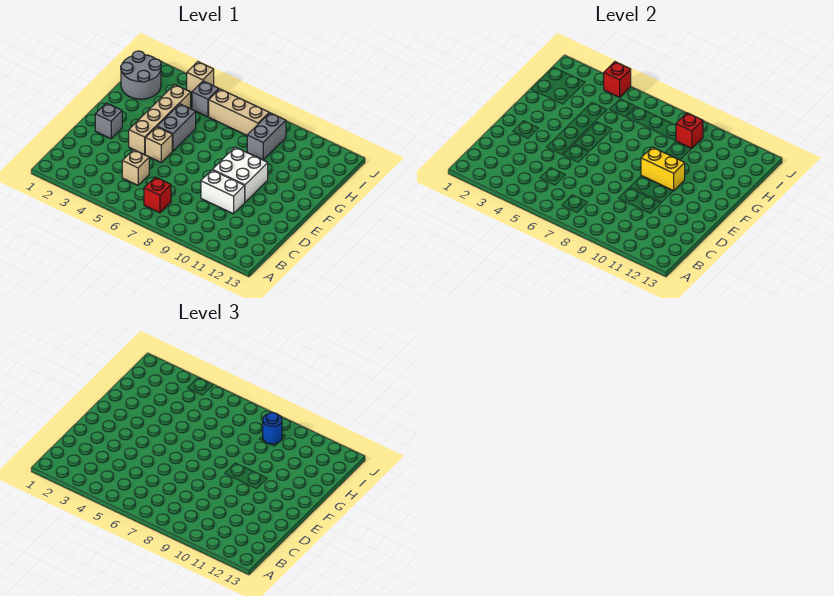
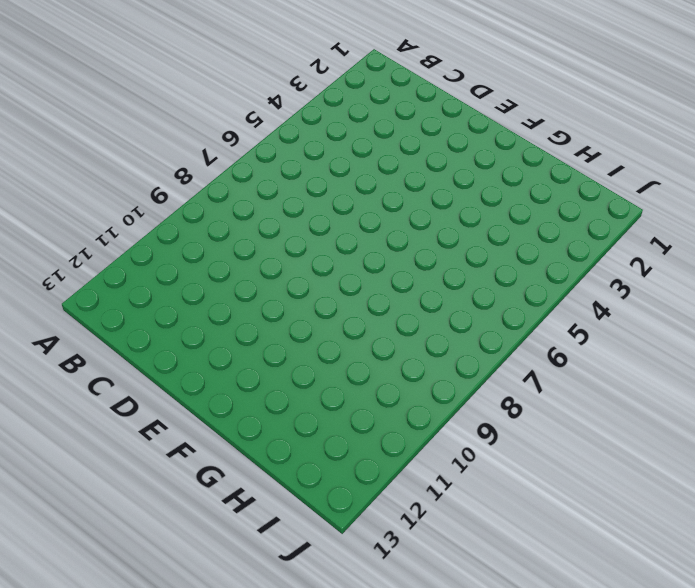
none -> red 1x1 brick [144,177,171,213]
none -> tan 1x1 brick [122,150,149,185]
none -> white 1x2 brick [201,170,245,214]

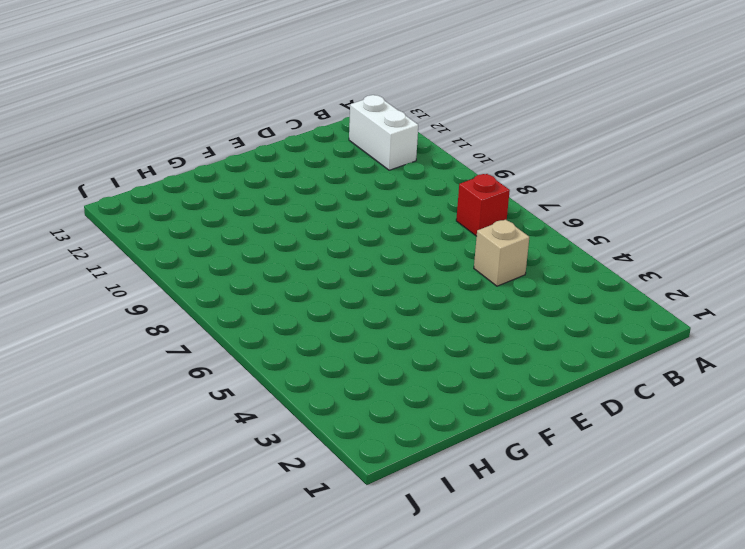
white 1x2 brick [349,95,418,170] -> white 1x2 brick moved to [201,170,245,214]
none -> grey 1x1 brick [95,103,122,139]
none -> tan 1x4 brick [129,84,191,155]
none -> tan 1x1 brick [145,127,172,162]

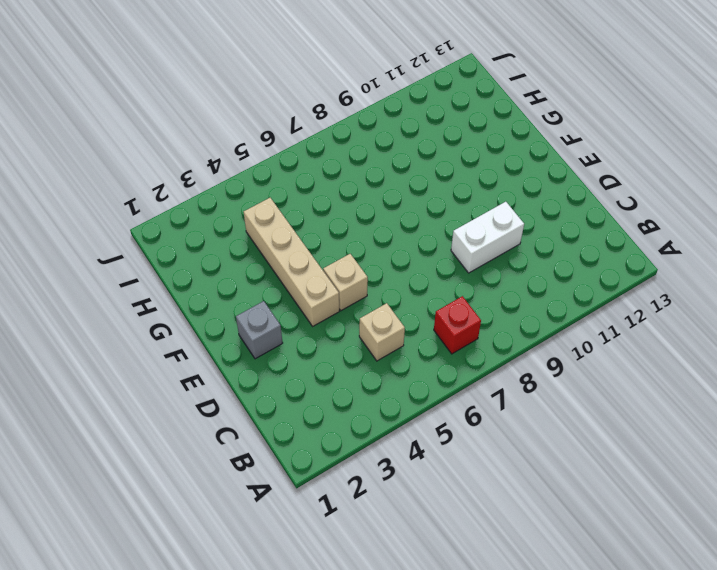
none -> white 2x2 brick [213,147,268,202]
none -> grey 1x2 brick [157,104,196,151]
none -> grey 2x2 round brick [121,51,161,99]

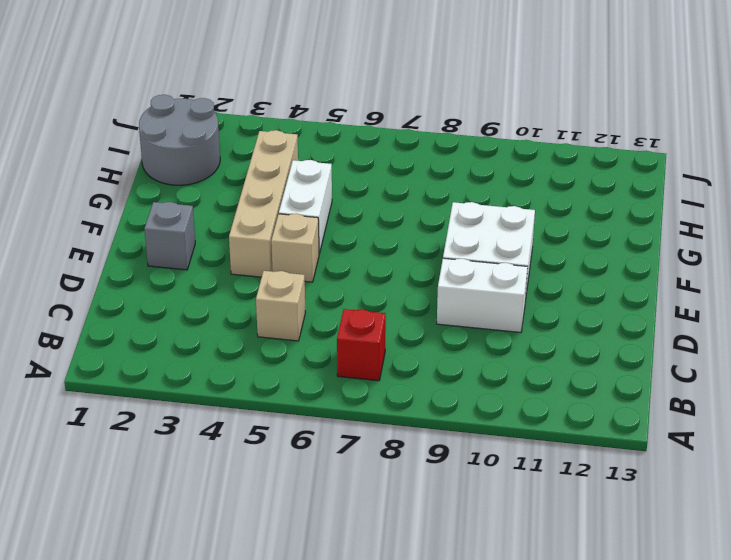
white 1x2 brick [279,160,332,254] -> grey 1x2 brick [157,104,196,151]
none -> grey 1x2 brick [247,113,286,160]
none -> grey 1x1 brick [192,81,219,117]
none -> tan 1x3 brick [209,89,269,135]

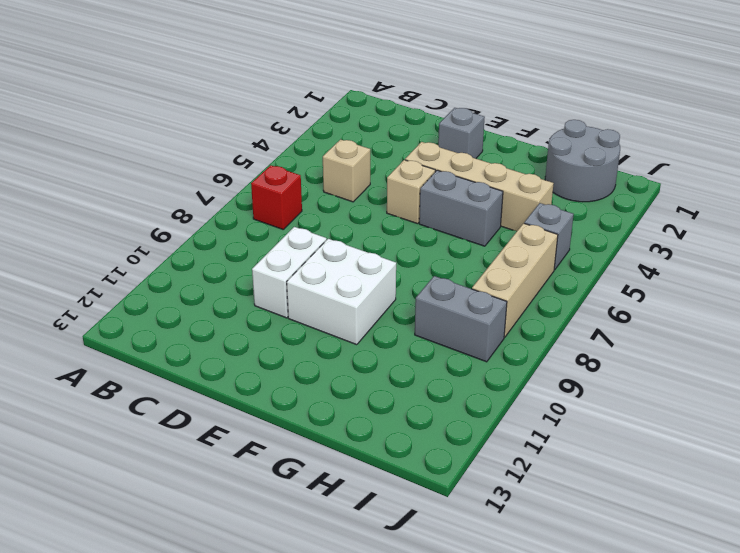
none -> tan 1x1 brick [187,62,214,92]
none -> yellow 1x2 brick [641,147,685,191]
none -> red 1x1 brick [676,113,703,149]

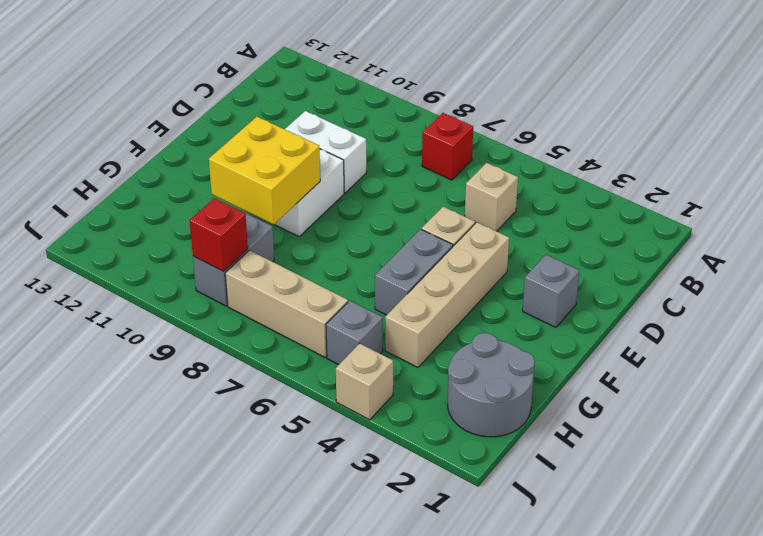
yellow 2x2 brick [209,117,320,224] -> yellow 1x2 brick [641,147,685,191]
none -> red 1x1 brick [604,62,631,97]
none -> blue 1x1 round brick [263,413,282,444]

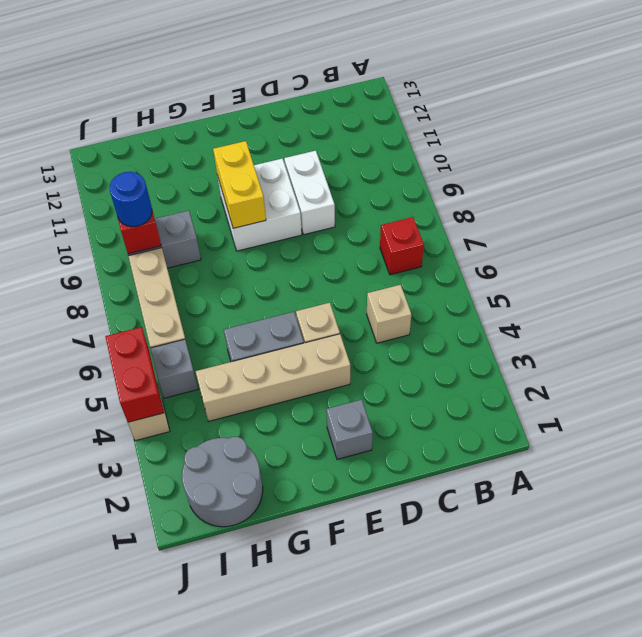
red 1x2 brick [105,327,164,422] -> red 1x1 brick [604,62,631,97]

